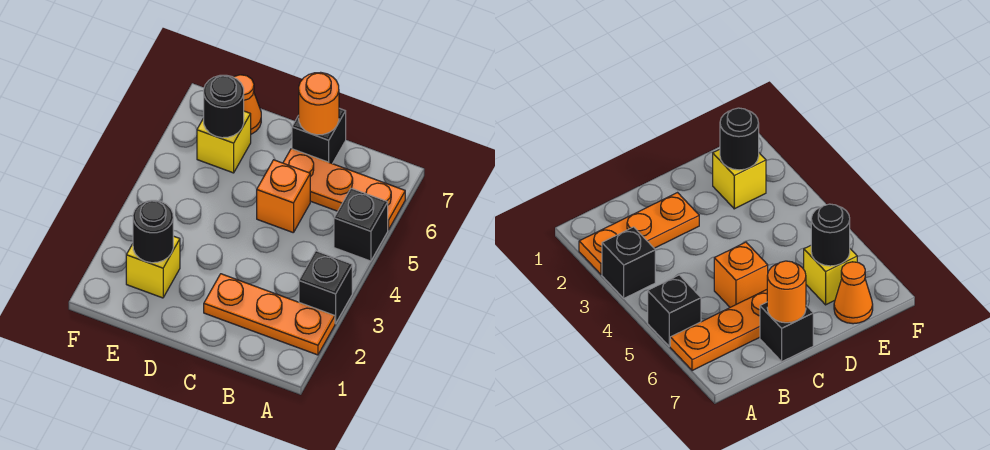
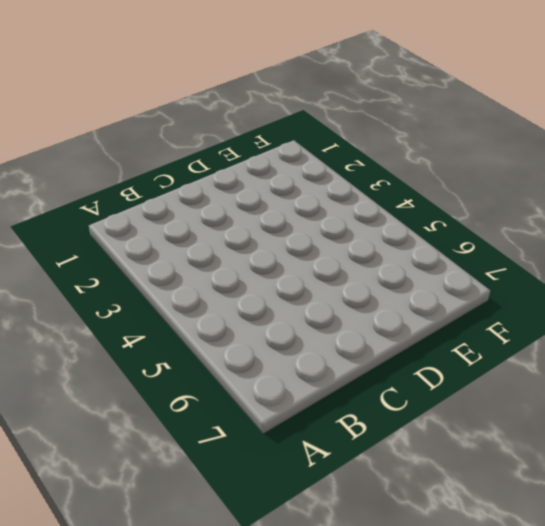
none -> orange 1x3 plate [204,274,335,355]
none -> black 1x1 brick [299,251,352,324]
none -> black 1x1 brick [334,188,388,261]

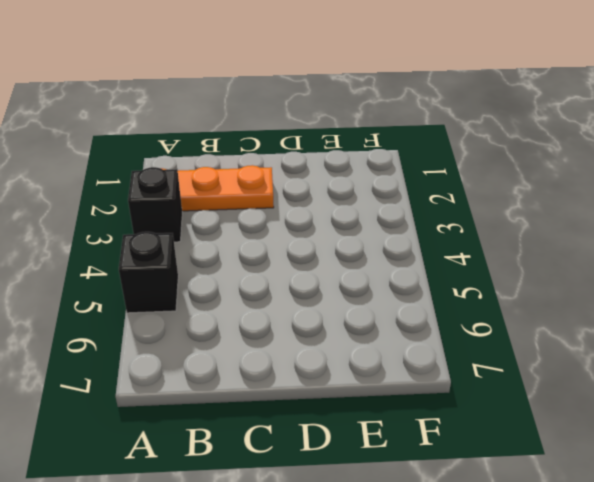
none -> orange 1x3 plate [283,149,405,230]
none -> orange 1x1 brick [257,160,310,233]
none -> black 1x1 brick [292,108,346,164]

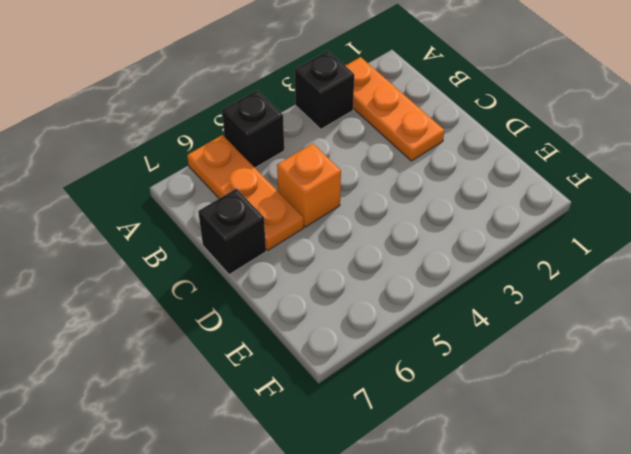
none -> yellow 1x1 brick [126,236,180,298]
none -> yellow 1x1 brick [197,111,251,173]
none -> orange 1x1 cone [234,75,261,134]

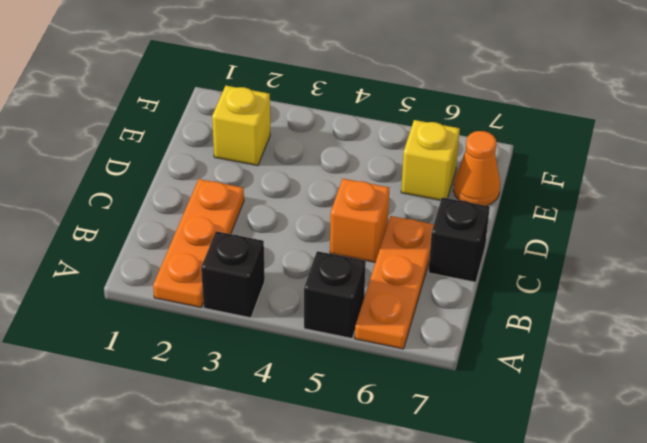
none -> orange 1x1 round brick [299,72,339,135]
none -> black 1x1 round brick [133,200,173,263]
none -> black 1x1 round brick [204,75,244,138]

